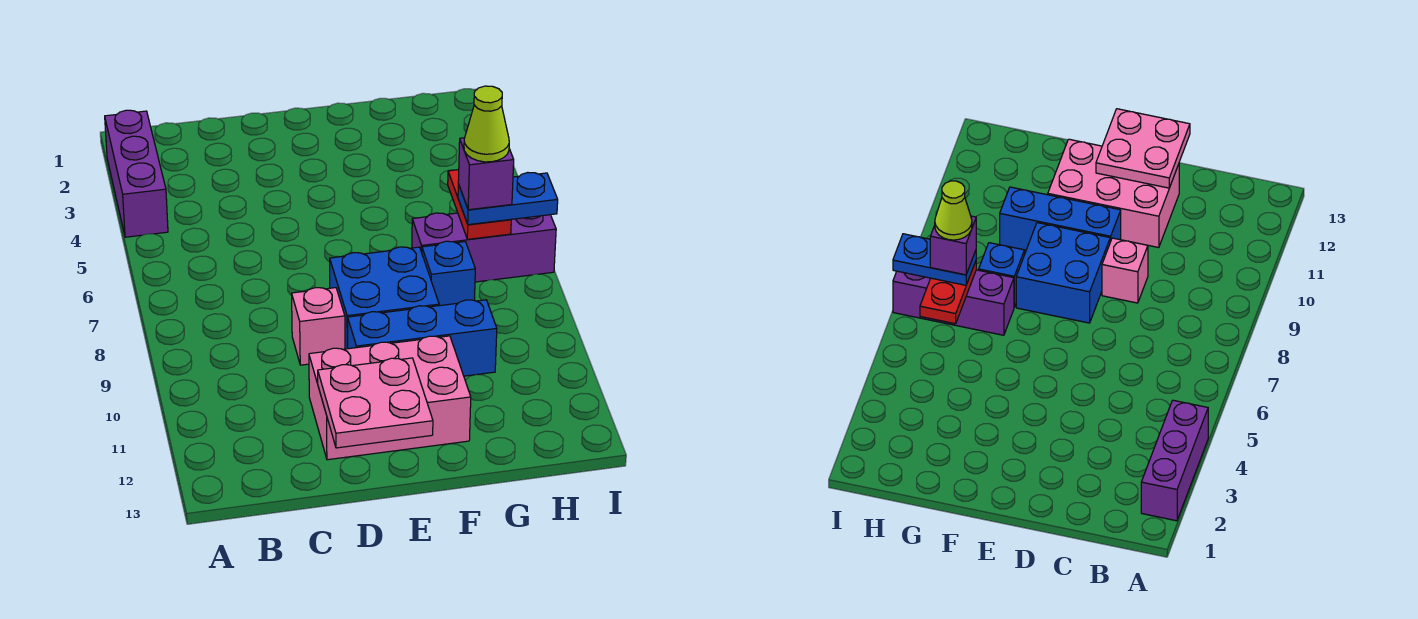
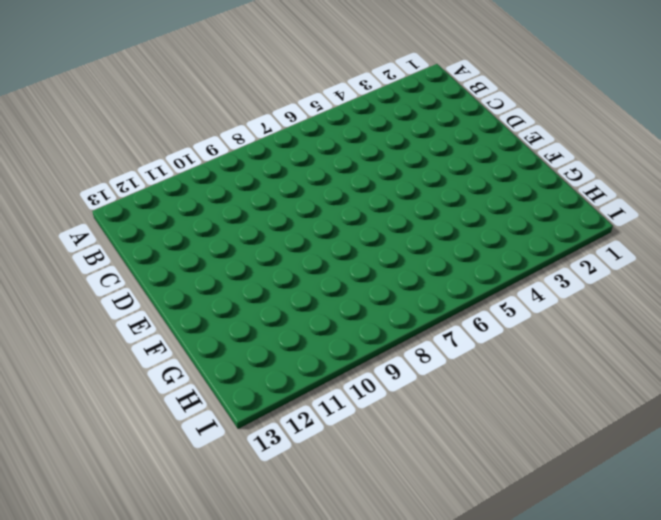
none -> purple 1x3 brick [105,110,168,237]
none -> pink 1x1 brick [292,288,345,365]
none -> pink 2x3 brick [309,336,471,460]

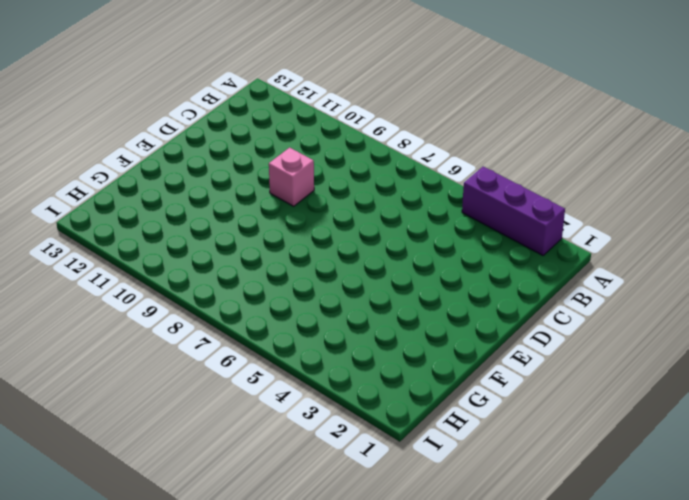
none -> pink 2x3 brick [309,336,471,460]
none -> blue 2x2 brick [330,247,439,349]
none -> blue 1x3 brick [348,300,497,376]

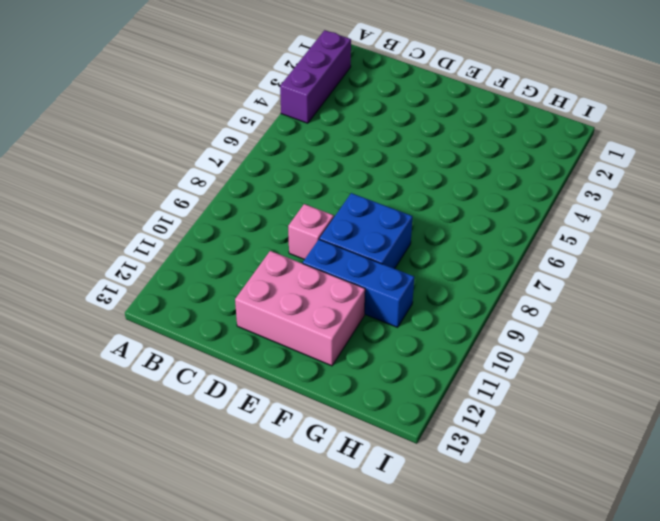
none -> purple 1x3 brick [412,213,556,282]
none -> blue 1x1 brick [422,241,475,306]
none -> pink 2x2 plate [318,358,433,448]

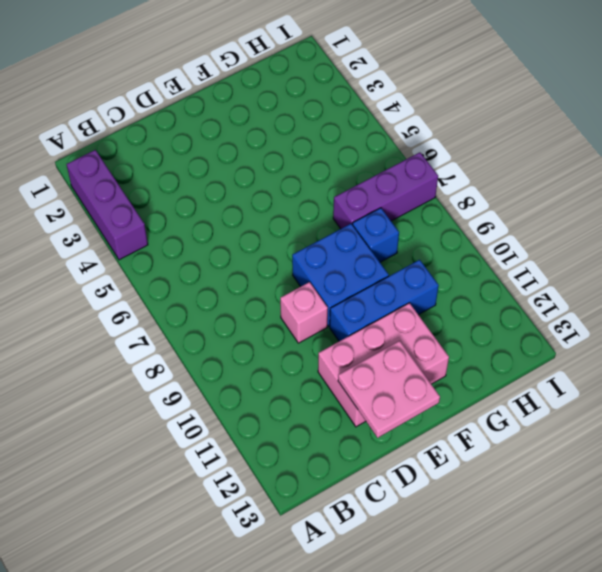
none -> red 1x2 plate [448,170,511,239]
none -> blue 1x2 plate [458,173,558,225]
none -> purple 1x1 brick [458,138,514,210]

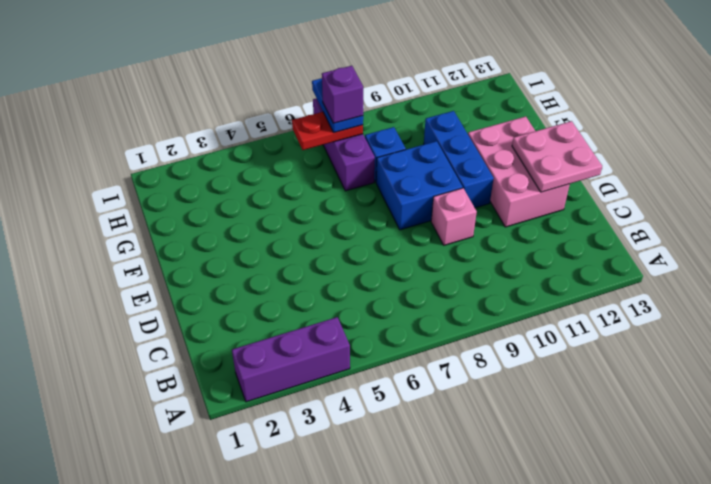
none -> lime 1x1 cone [464,86,509,162]

